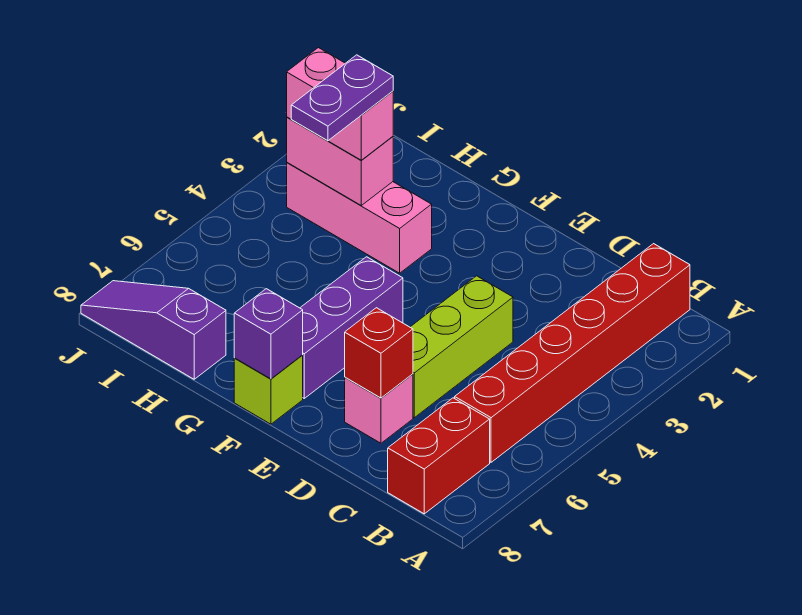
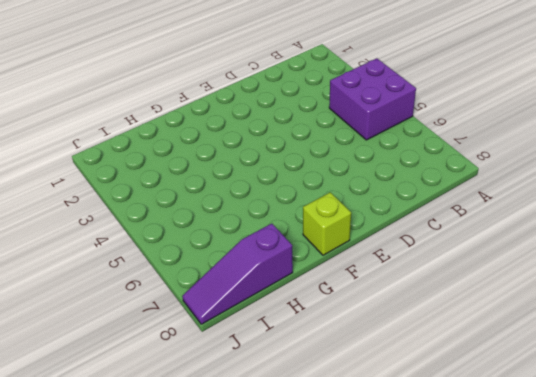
purple 2x2 brick [329,58,416,140] -> red 1x6 brick [455,244,690,462]
none -> red 1x2 brick [388,398,490,514]
none -> lime 1x3 brick [410,276,513,418]
none -> pink 1x1 brick [345,374,413,443]

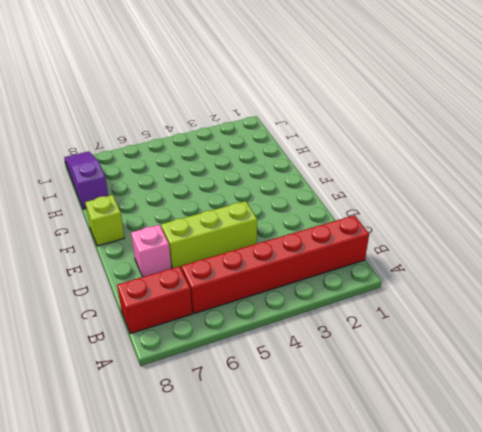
none -> purple 1x3 brick [300,257,403,398]
none -> pink 1x3 brick [287,163,432,273]
none -> red 1x1 brick [345,308,413,398]

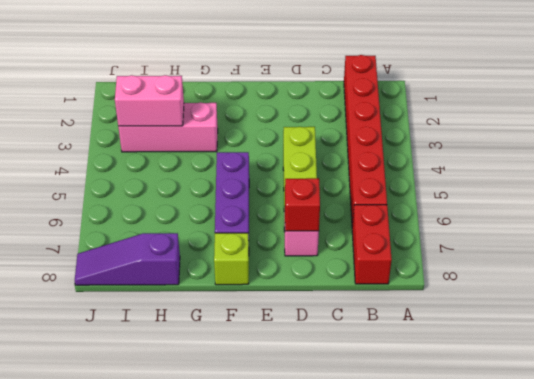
none -> purple 1x1 brick [234,289,303,379]
none -> pink 1x2 brick [287,48,393,160]
none -> purple 1x2 plate [291,55,393,141]

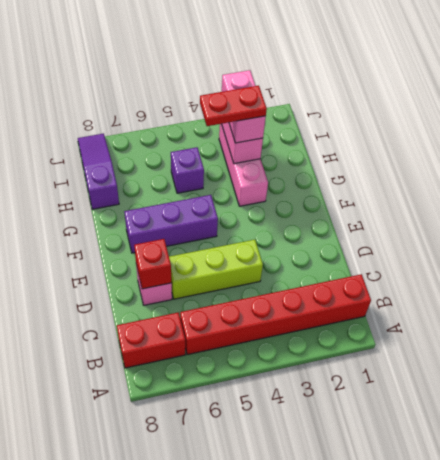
red 1x2 plate [200,85,267,126] -> purple 1x2 plate [291,55,393,141]
purple 1x1 brick [171,147,204,193] -> purple 1x1 brick moved to [234,289,303,379]
none -> lime 1x1 brick [234,355,303,424]

